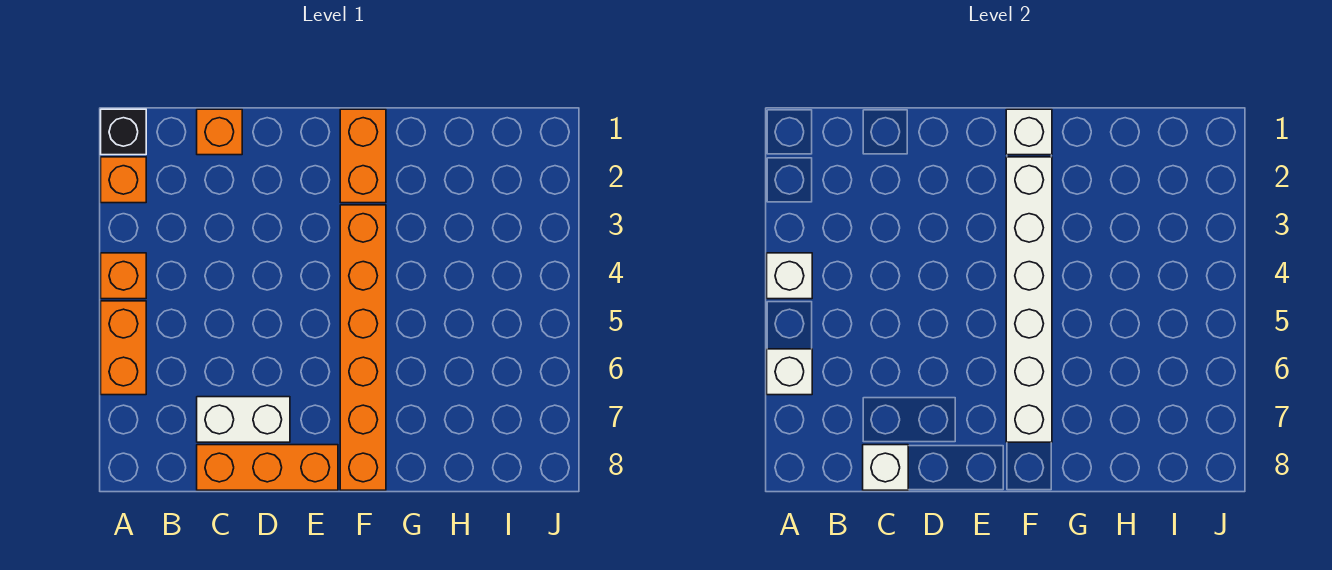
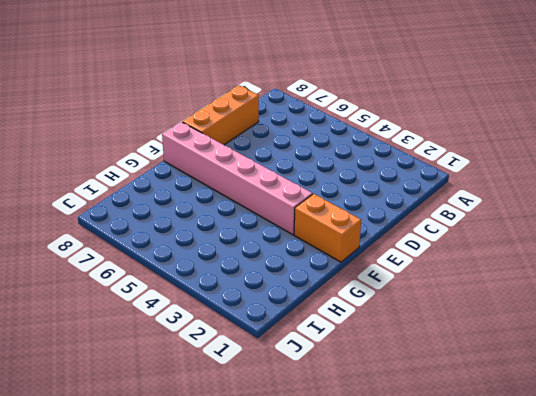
pink 1x6 brick [162,122,313,235] -> orange 1x6 brick [340,205,386,490]
none -> black 1x1 brick [101,109,146,155]
none -> orange 1x1 brick [101,157,146,203]
none -> orange 1x1 brick [101,253,146,299]

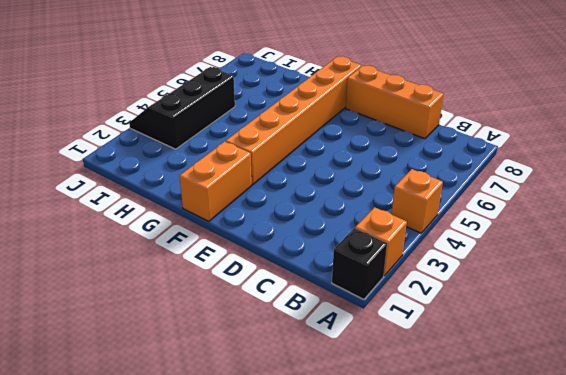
black 2x3 slope [129,67,235,149] -> none
none -> orange 1x2 brick [101,301,146,395]
none -> orange 1x1 brick [197,109,242,155]
none -> white 1x2 brick [197,397,290,442]

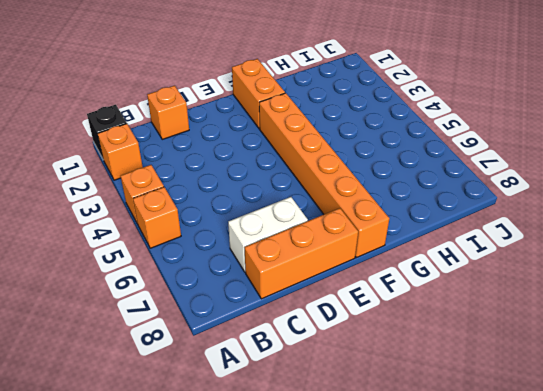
orange 1x1 brick [133,187,181,248] -> orange 1x2 brick [101,301,146,395]
none -> white 1x1 brick [767,253,812,299]
none -> white 1x1 brick [767,349,812,395]
none -> white 1x1 brick [863,445,908,490]

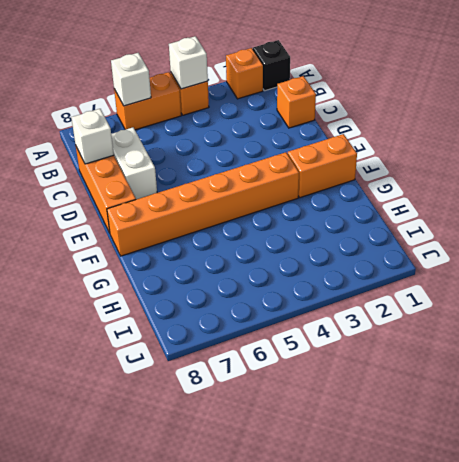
none -> white 1x1 brick [1006,109,1052,155]
none -> white 1x6 brick [1006,157,1052,442]

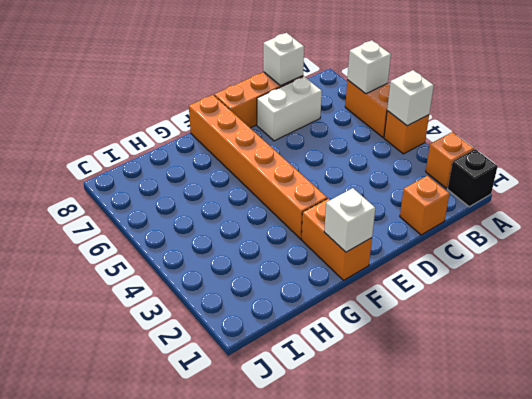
none -> white 1x6 brick [1006,157,1052,442]

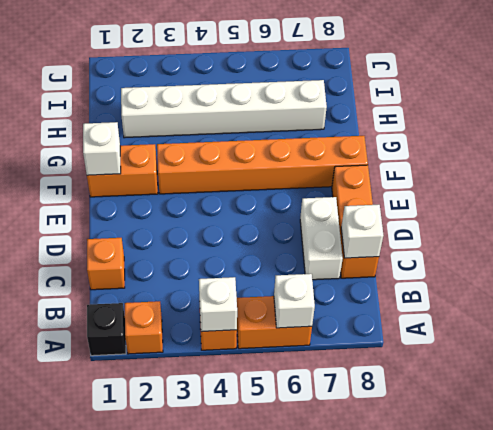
white 1x6 brick [121,80,327,138] -> white 1x6 brick moved to [1006,157,1052,442]

